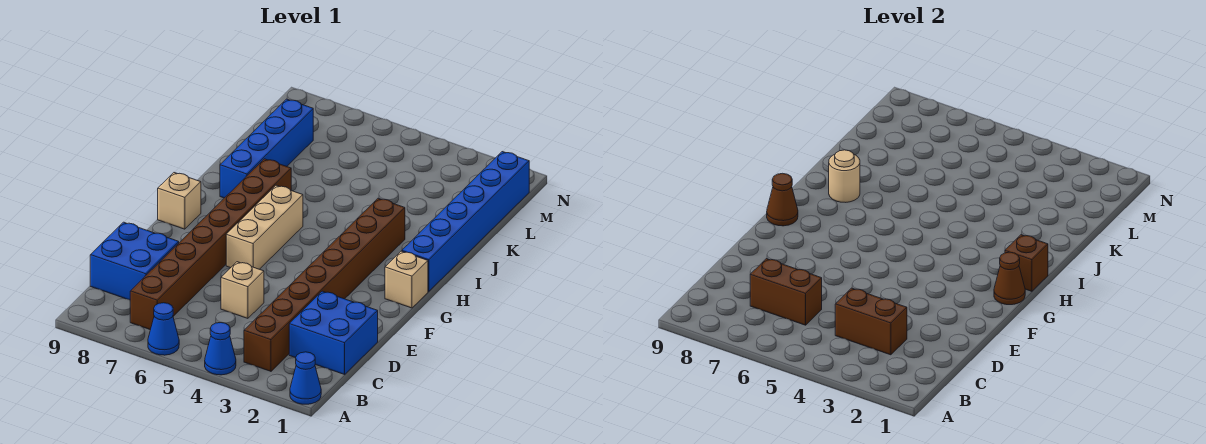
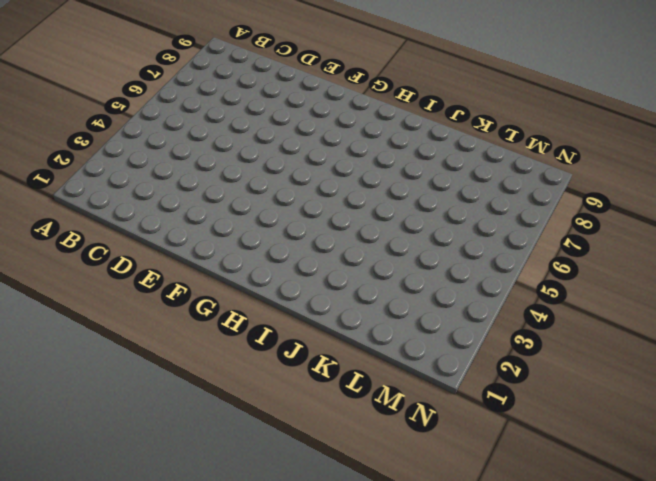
none -> blue 1x1 cone [290,352,321,404]
none -> blue 1x1 cone [205,322,236,375]
none -> blue 1x1 cone [148,303,179,355]

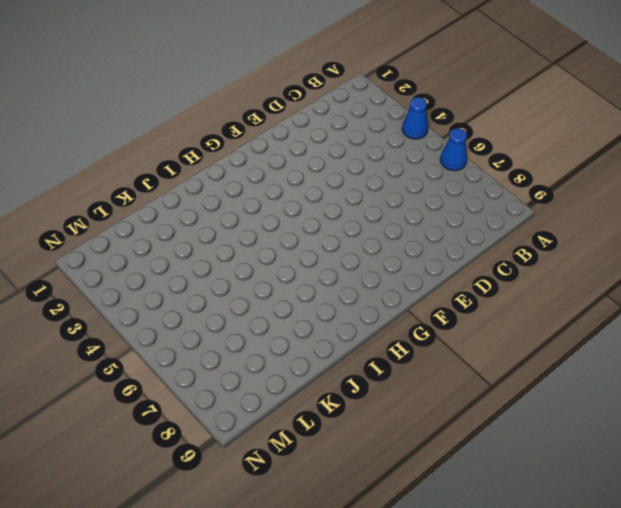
none -> blue 1x1 cone [290,352,321,404]
none -> brown 1x8 brick [244,198,405,371]
none -> brown 1x8 brick [130,159,291,330]

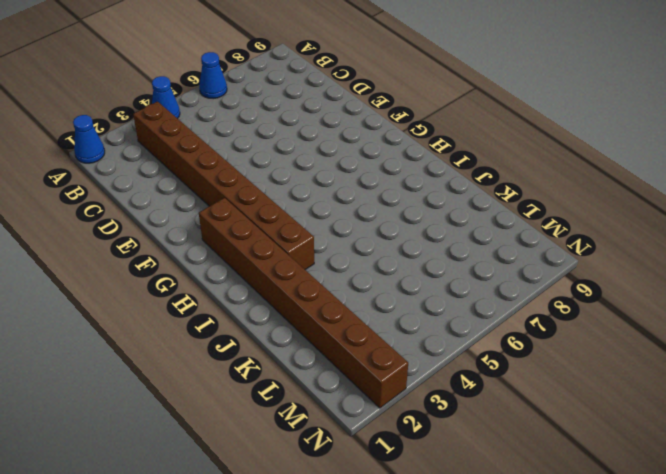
brown 1x8 brick [199,198,408,408] -> brown 1x8 brick moved to [130,159,291,330]
none -> blue 2x2 brick [289,291,378,374]
none -> blue 2x2 brick [90,222,179,300]
none -> tan 1x1 brick [221,262,264,318]

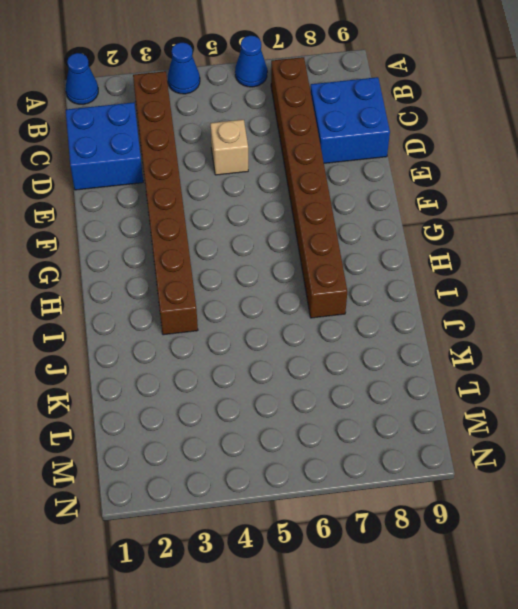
none -> tan 1x3 brick [226,185,303,269]
none -> tan 1x1 brick [385,251,428,308]
none -> tan 1x1 brick [158,173,201,229]

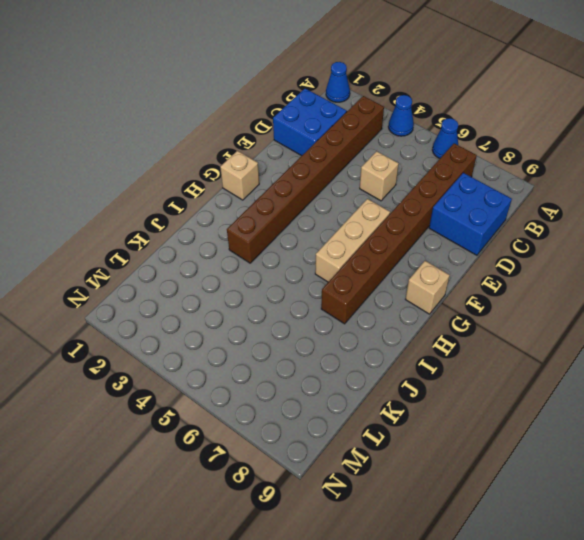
none -> blue 1x6 brick [402,152,529,291]
none -> blue 1x4 brick [220,99,313,198]
none -> brown 1x2 brick [835,288,907,355]

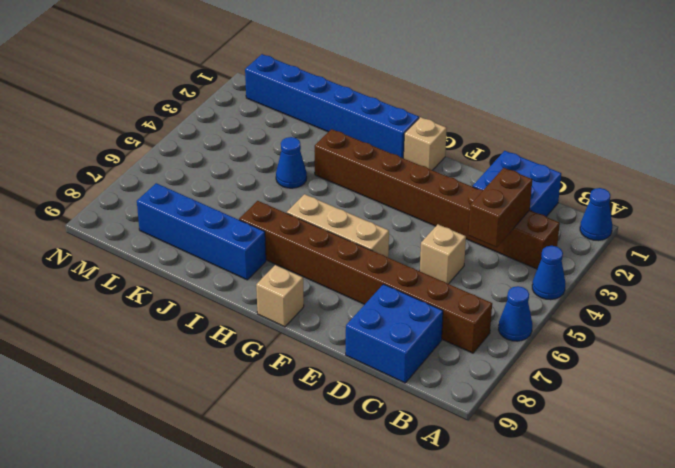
blue 1x1 cone [276,137,307,188] -> none
none -> brown 1x2 brick [750,259,822,325]
none -> brown 1x1 cone [994,252,1025,305]
none -> brown 1x1 cone [767,173,798,226]

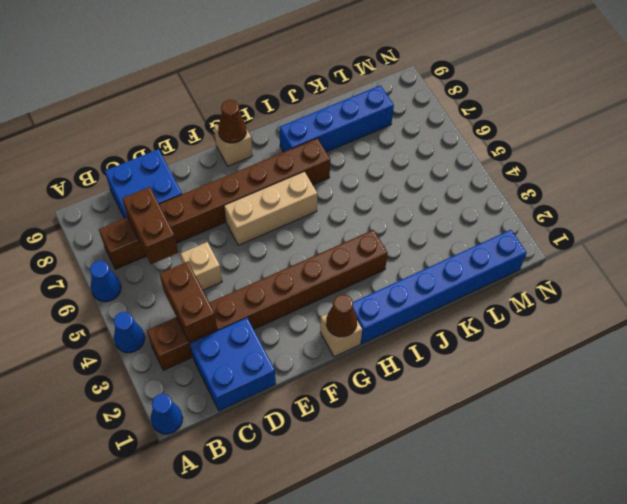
none -> brown 1x1 brick [1005,235,1048,291]
none -> tan 1x1 round brick [829,150,860,202]

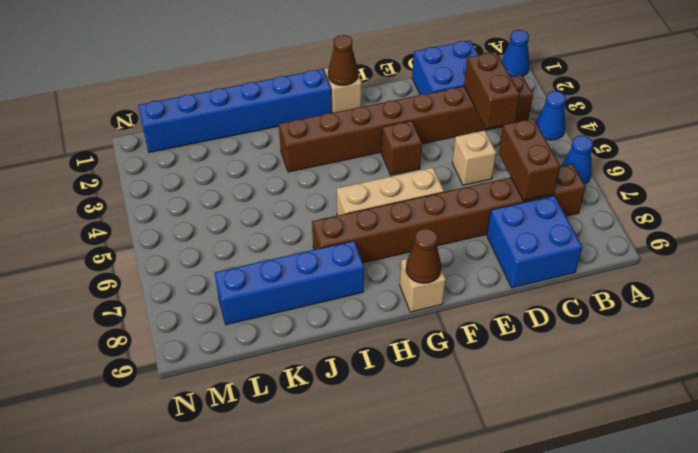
brown 1x1 brick [381,121,422,175] -> brown 1x1 brick moved to [1005,235,1048,291]
none -> tan 1x1 round brick [829,150,860,202]

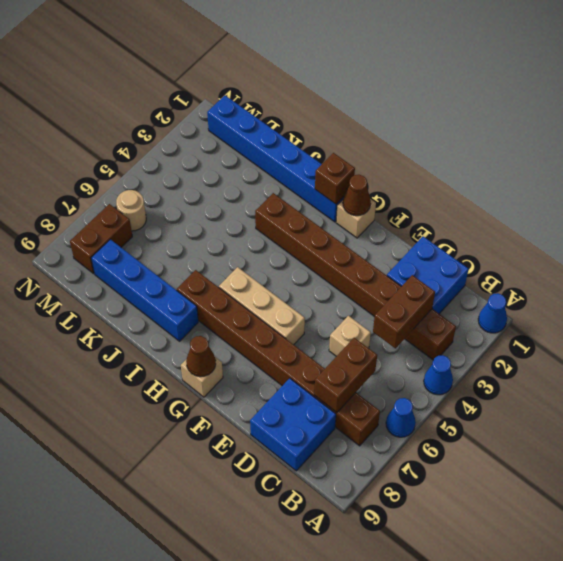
tan 1x1 round brick [116,190,146,231] -> tan 1x1 round brick moved to [829,150,860,202]
brown 1x2 brick [70,204,132,274] -> none

